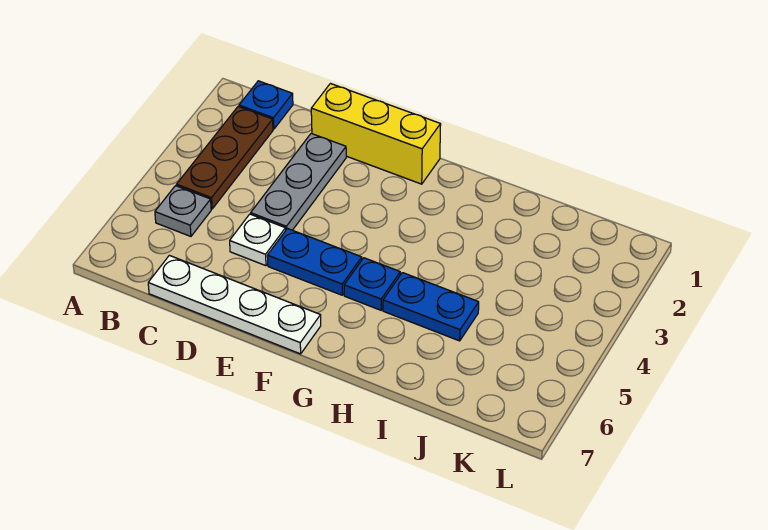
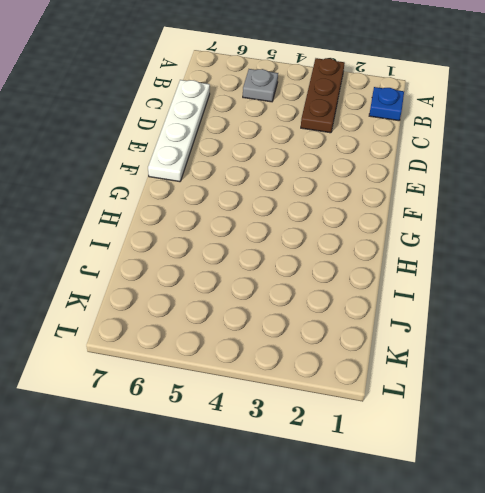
brown 1x3 plate [301,58,345,133] -> brown 1x3 plate turned to [176,106,273,209]
none -> yellow 1x3 brick [311,84,441,184]
none -> grey 1x3 plate [251,134,346,230]

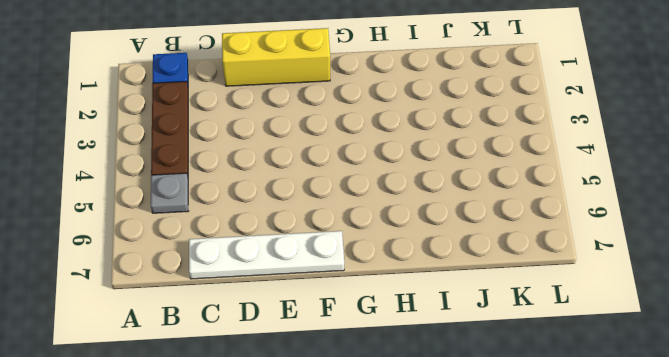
none -> grey 1x3 plate [251,134,346,230]
none -> white 1x1 plate [230,214,286,266]

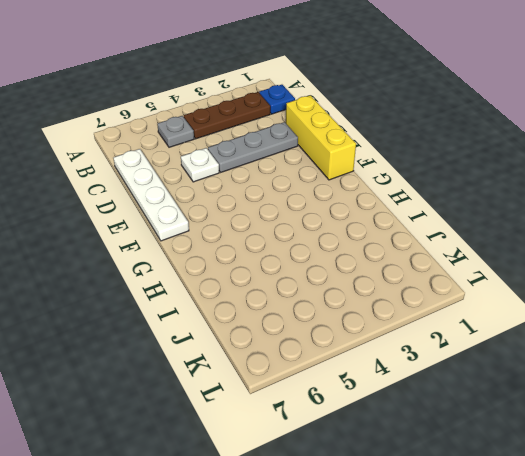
none -> blue 1x2 plate [267,229,362,295]
none -> blue 1x1 plate [344,258,400,310]

